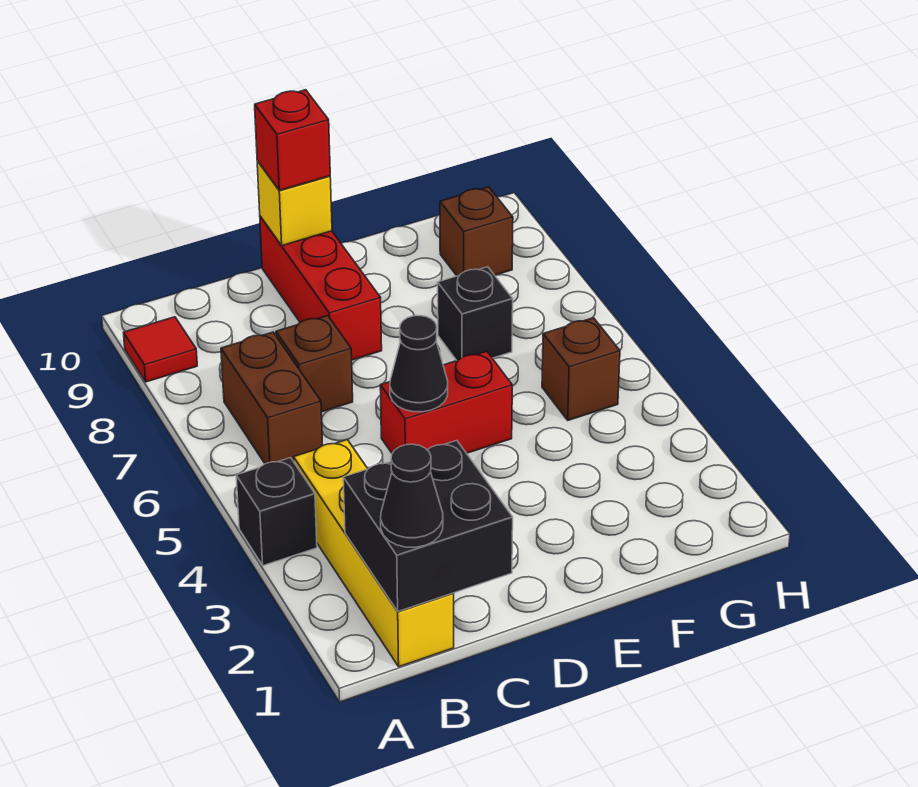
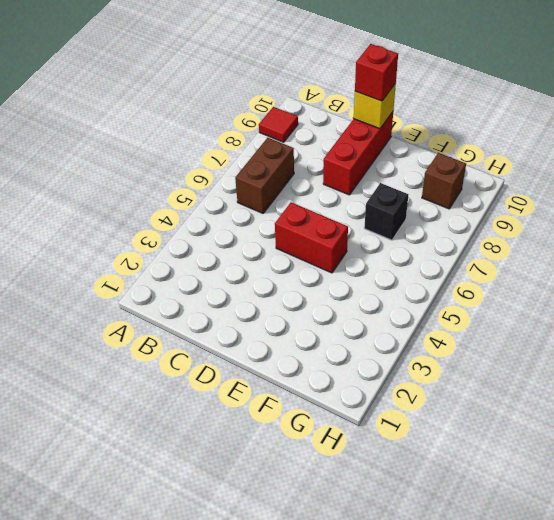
none -> black 1x1 brick [236,458,317,566]
none -> yellow 1x4 brick [294,440,454,667]
none -> brown 1x1 brick [276,316,353,412]

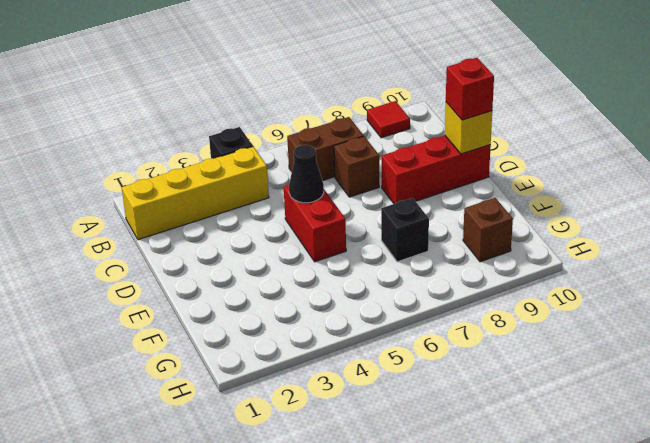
none -> brown 1x1 brick [542,318,620,420]
none -> black 2x2 brick [343,441,513,611]
none -> black 1x1 cone [381,444,443,547]

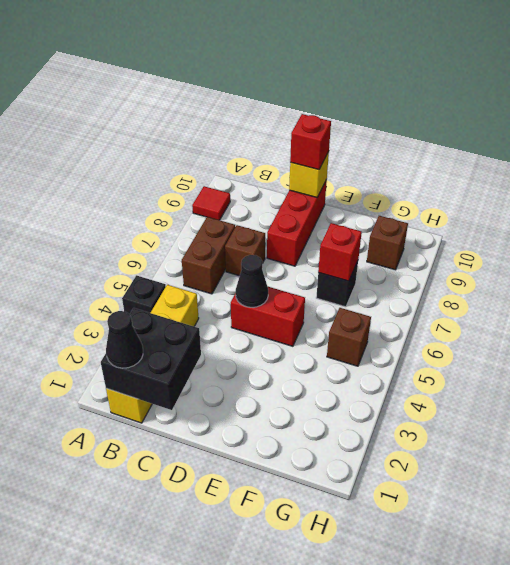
red 1x1 brick [318,223,362,281] -> none

